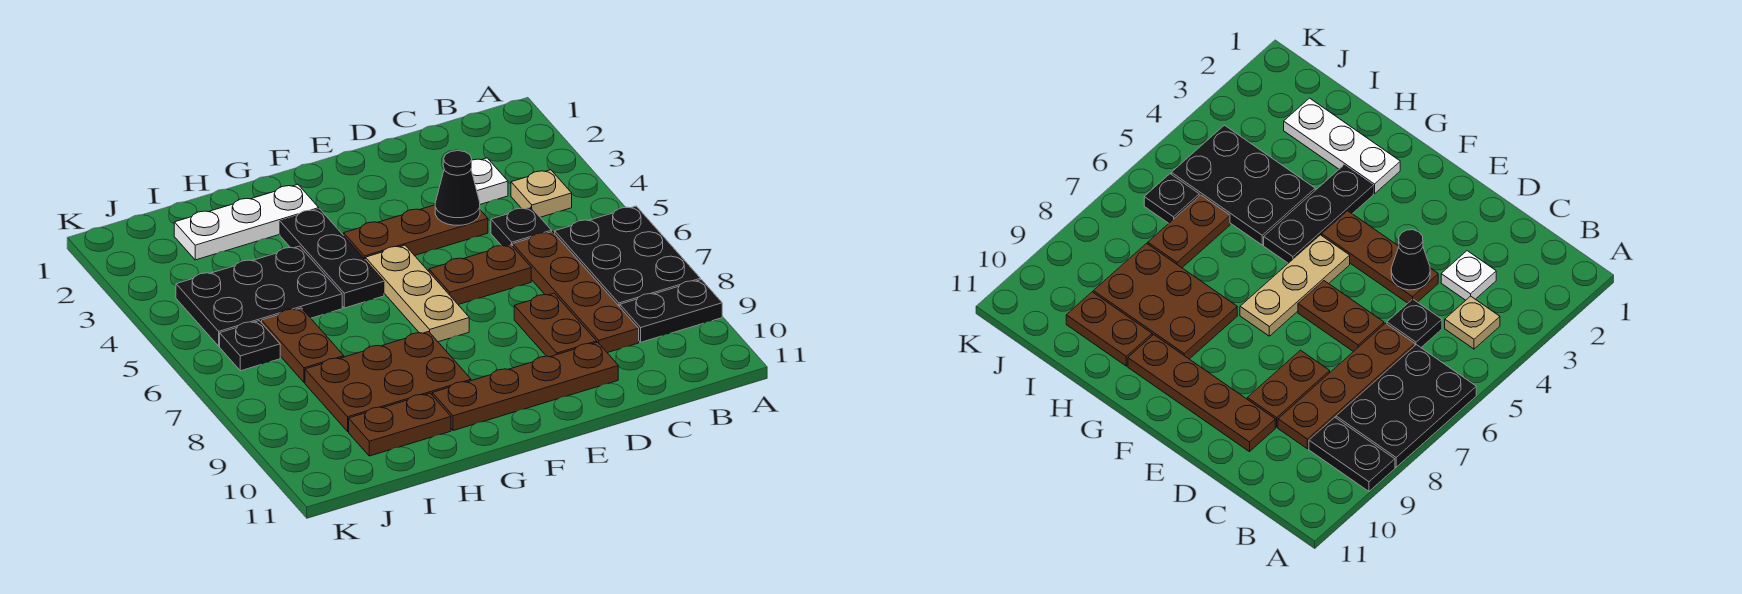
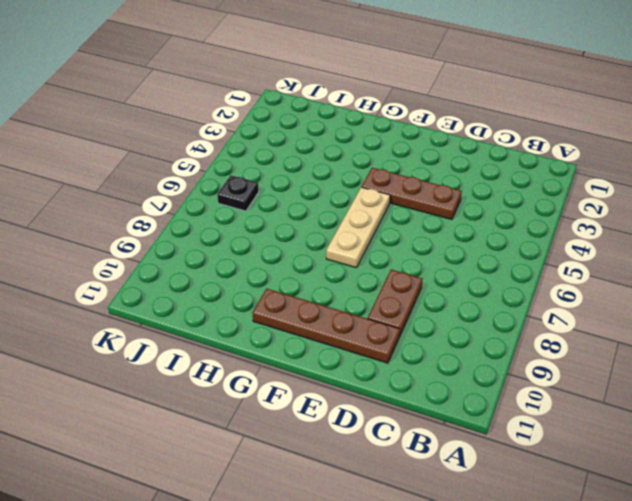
none -> black 2x3 plate [555,206,701,307]
none -> black 1x2 plate [620,280,722,342]
none -> tan 1x1 plate [511,170,572,217]

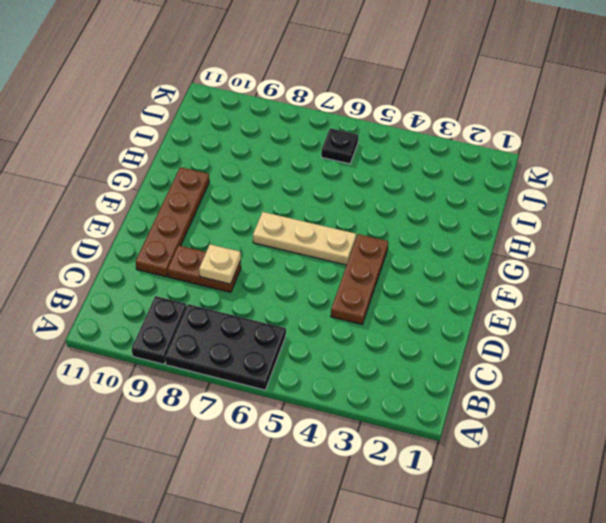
tan 1x1 plate [199,244,241,284] -> tan 1x1 plate moved to [511,170,572,217]
none -> white 1x1 plate [471,158,508,204]
none -> black 1x1 plate [491,207,552,246]
none -> brown 1x4 plate [513,232,639,353]

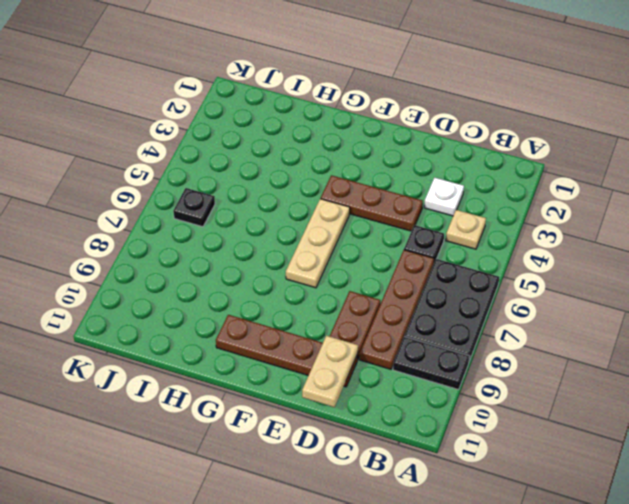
tan 1x2 plate [302,336,358,407] -> none
none -> brown 1x2 plate [429,244,531,305]
none -> white 1x3 plate [174,184,319,260]
none -> black 1x3 plate [280,209,384,308]

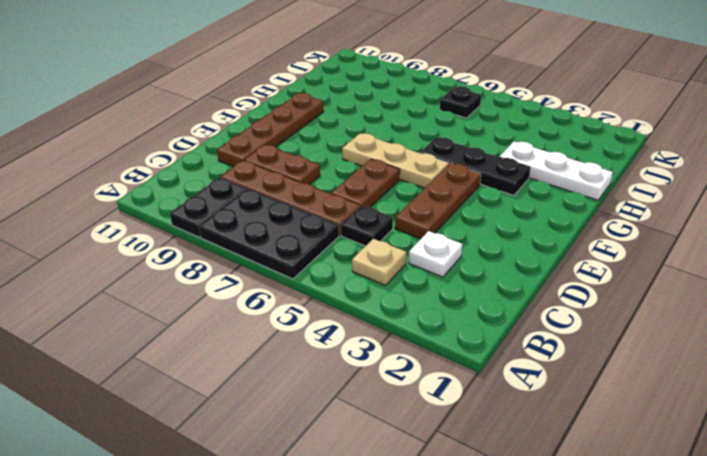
white 1x3 plate [500,141,613,200] -> white 1x3 plate turned to [174,184,319,260]
none -> brown 2x3 plate [305,332,471,431]
none -> black 2x3 plate [176,246,342,346]
none -> brown 1x2 plate [349,393,451,456]

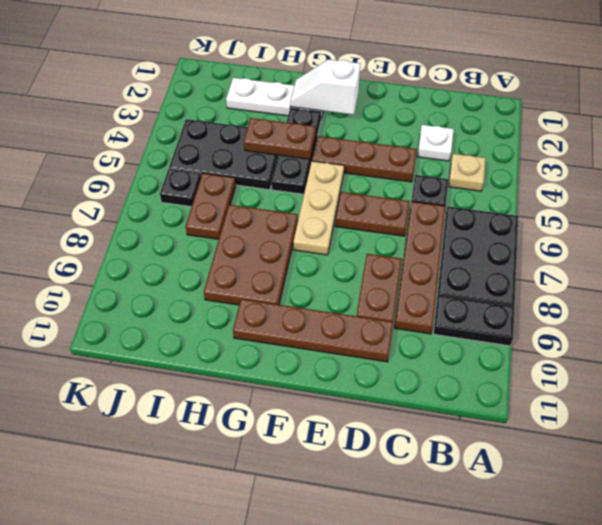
white 1x2 slope [290,60,360,115] -> none
brown 1x2 plate [244,118,316,159] -> brown 1x2 plate moved to [349,393,451,456]
brown 2x3 plate [204,205,298,305] -> brown 2x3 plate turned to [305,332,471,431]
none -> black 1x1 cone [435,151,480,225]

